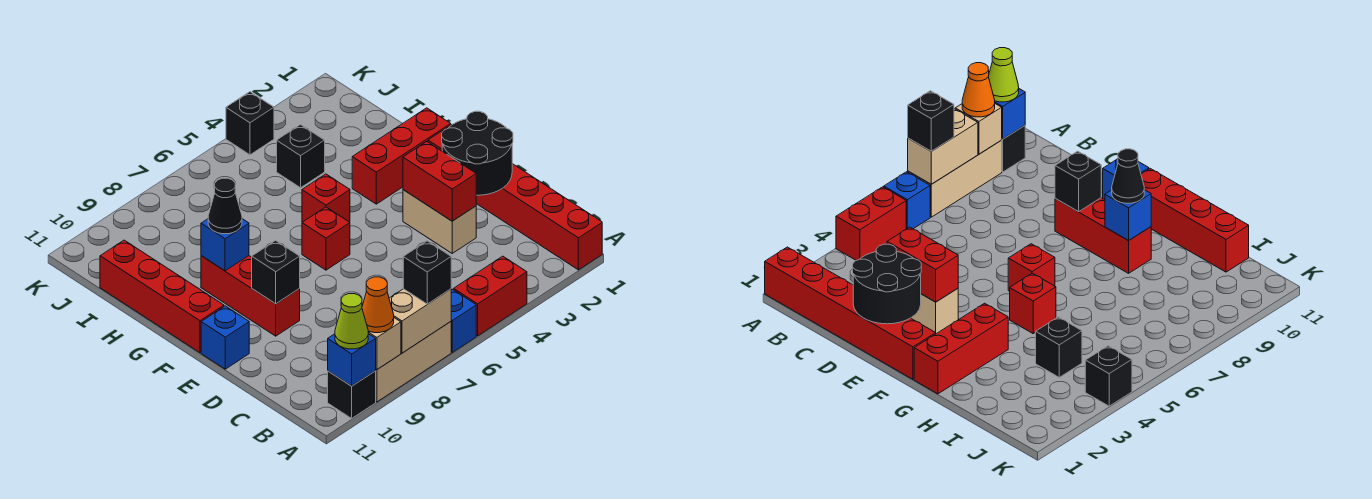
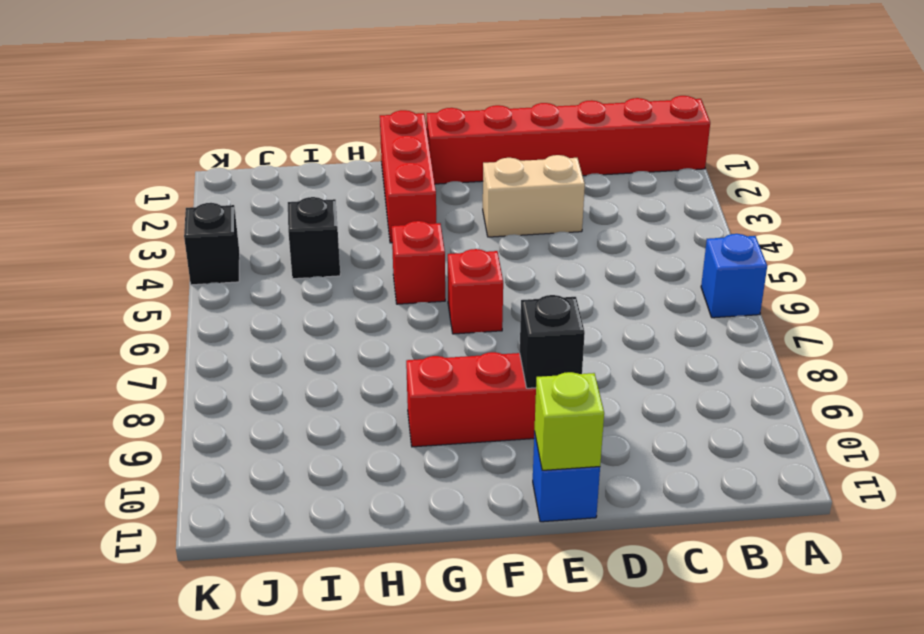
lime 1x1 brick [535,372,604,470] -> none
none -> red 1x2 brick [454,256,527,336]
none -> tan 1x3 brick [376,322,451,402]
none -> black 1x1 brick [328,371,376,418]

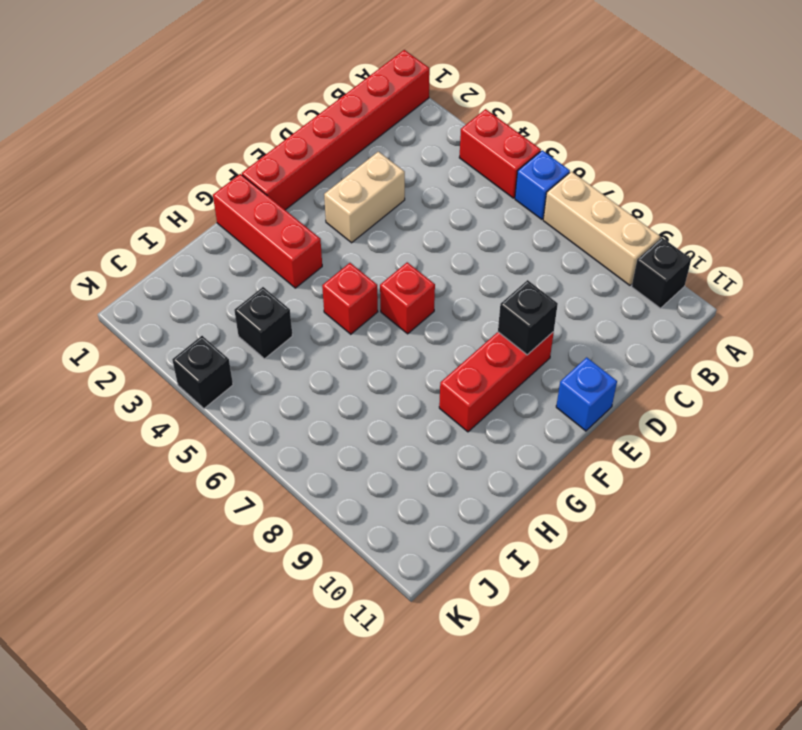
none -> red 1x4 brick [100,240,224,353]
none -> tan 1x2 brick [389,289,451,353]
none -> tan 1x1 brick [368,318,401,370]

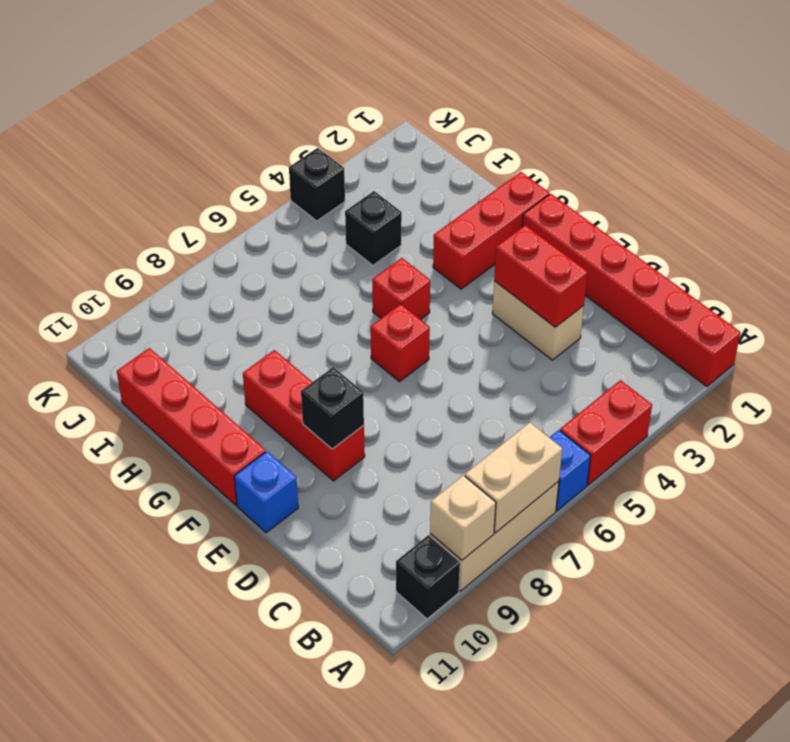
none -> blue 1x1 brick [328,334,376,386]
none -> black 2x2 round brick [442,111,513,195]
none -> blue 1x1 brick [201,219,249,271]

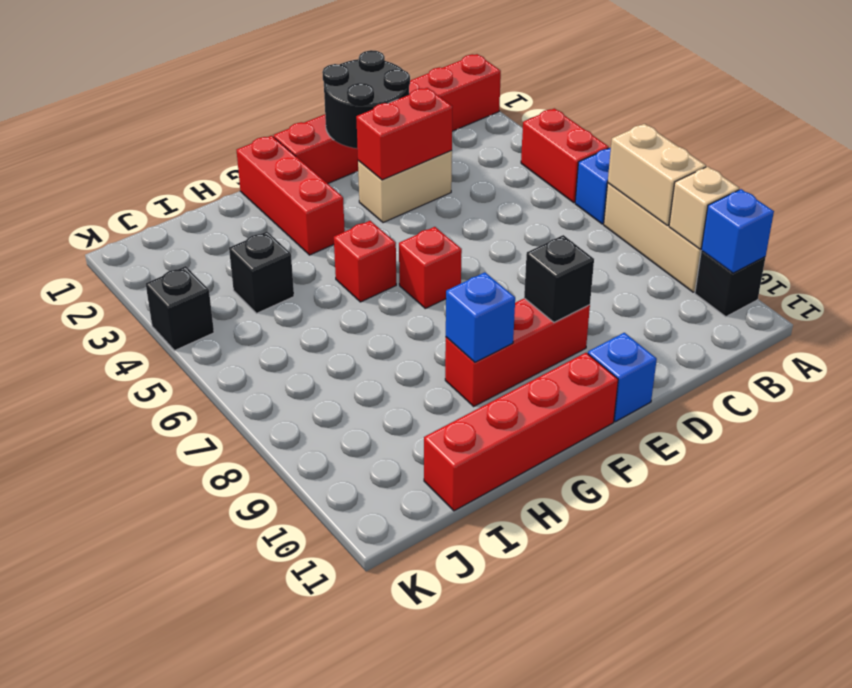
none -> black 1x1 brick [403,241,451,304]
none -> orange 1x1 cone [362,277,394,333]
none -> lime 1x1 cone [335,294,368,349]

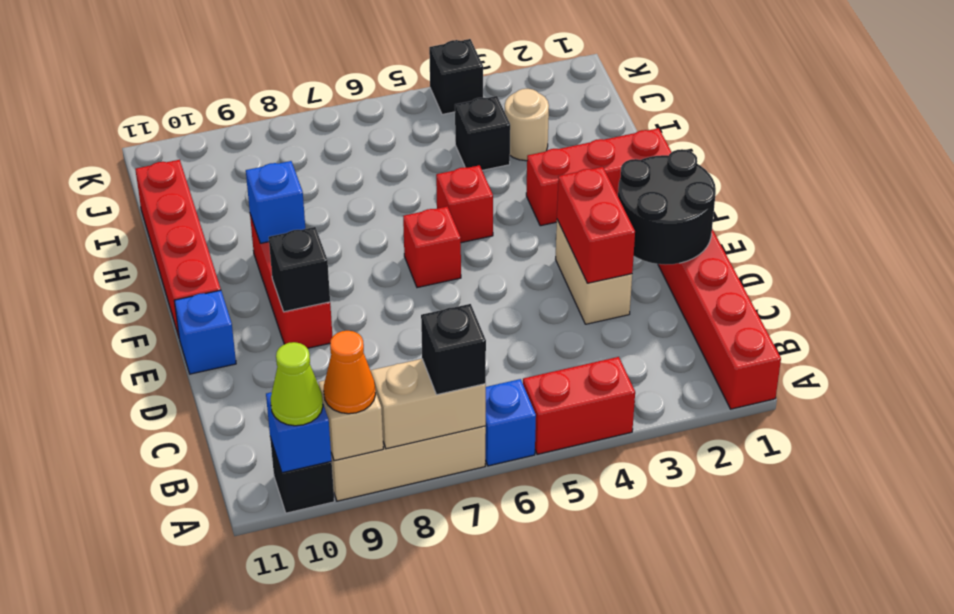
tan 1x1 round brick [505,89,549,161] -> none
none -> black 1x1 cone [208,178,242,234]

